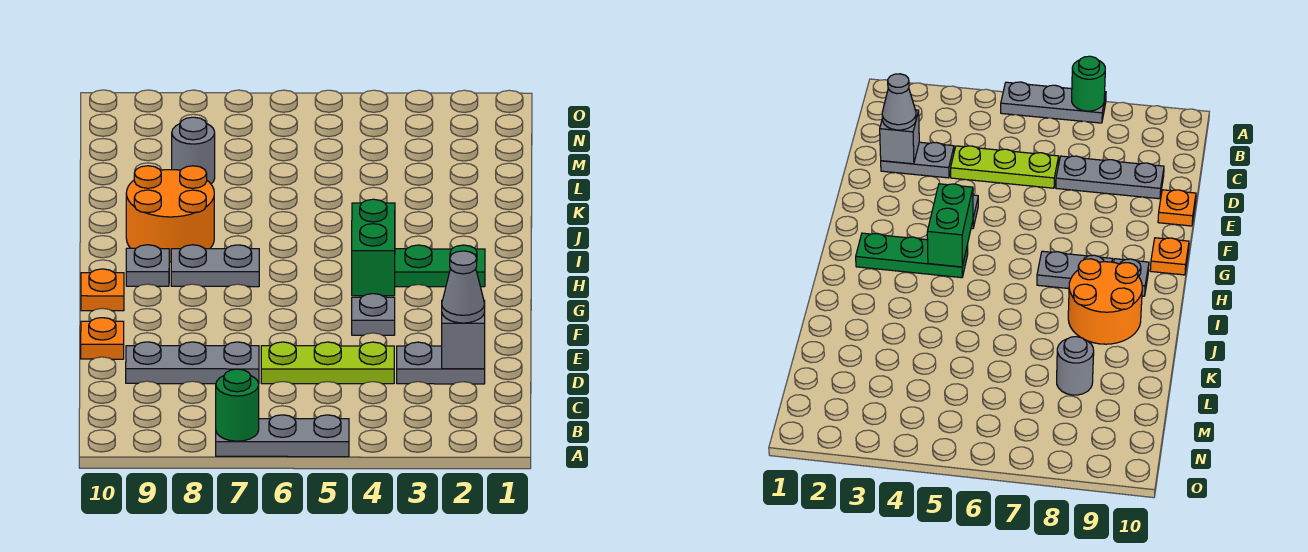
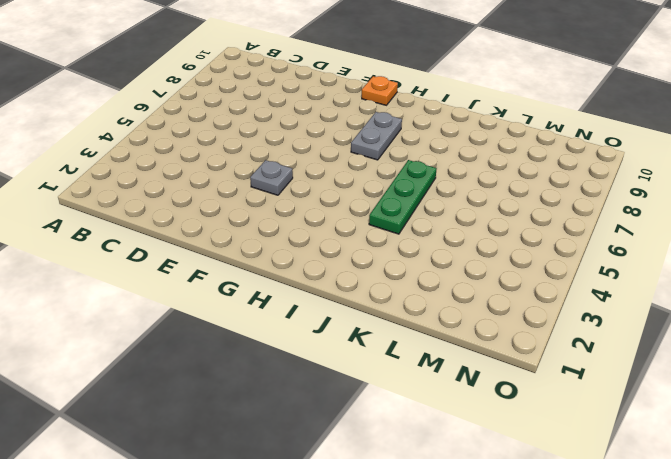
green 1x3 plate [369,160,437,234] -> green 1x3 plate moved to [395,245,485,287]
none -> grey 1x3 plate [216,415,349,457]
none -> grey 1x2 plate [397,342,485,384]
none -> lime 1x3 plate [261,342,394,384]

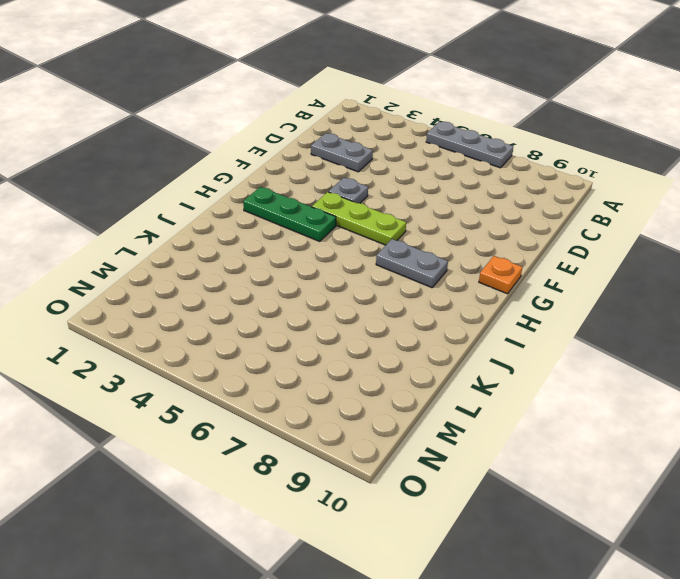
lime 1x3 plate [312,192,406,245] -> lime 1x3 plate moved to [261,342,394,384]
none -> grey 1x3 plate [126,342,259,384]
none -> orange 1x1 plate [81,318,124,359]
none -> grey 1x1 plate [126,245,169,286]

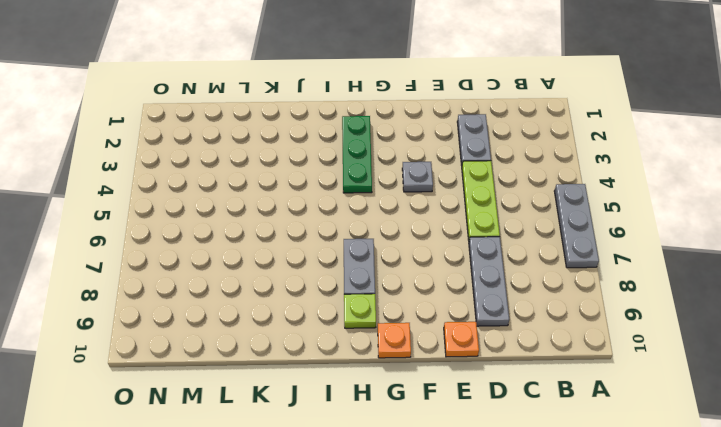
lime 1x1 plate [344,294,376,328] -> grey 1x1 plate [126,245,169,286]
none -> orange 2x2 round brick [126,166,214,262]
none -> grey 1x1 round brick [172,117,215,184]
none -> green 1x1 round brick [216,369,259,441]

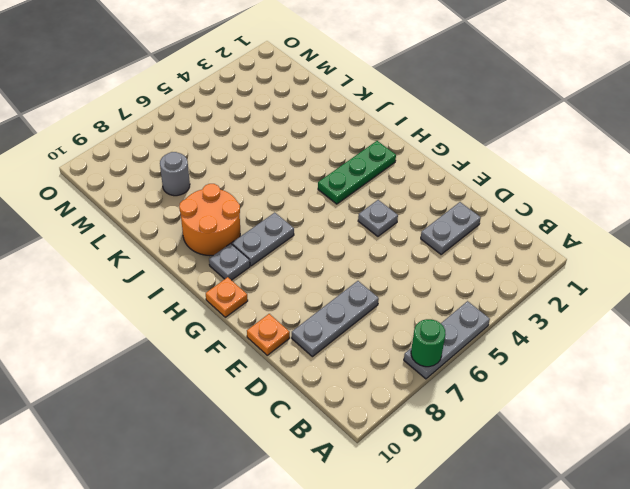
none -> lime 1x3 plate [261,342,394,384]
none -> grey 1x1 brick [442,301,485,369]
none -> green 1x2 brick [352,199,395,296]

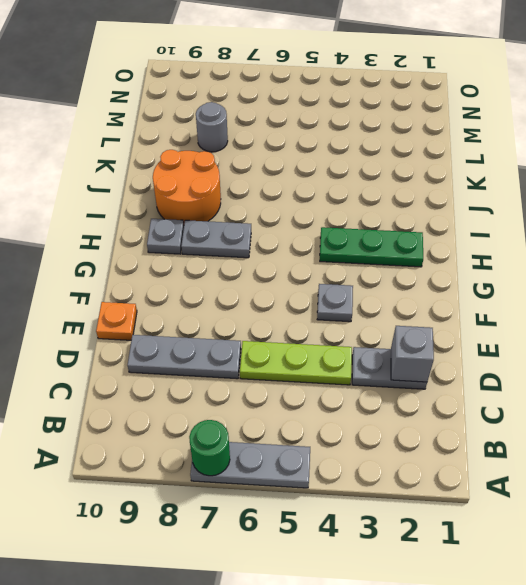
none -> orange 1x1 plate [81,269,124,311]
none -> green 1x2 brick [352,199,395,296]
none -> grey 1x1 cone [442,251,485,323]

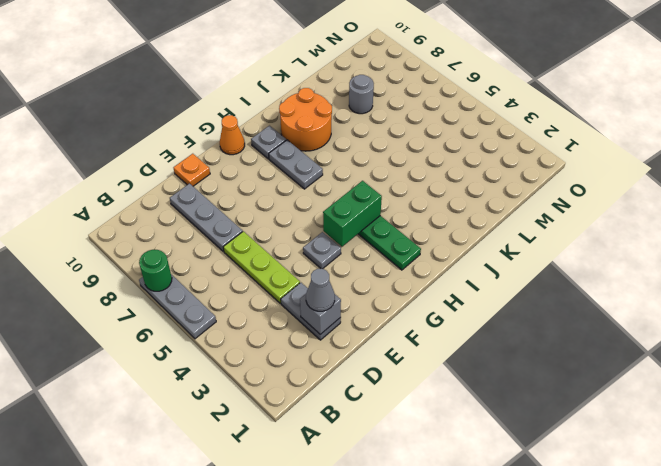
orange 1x1 cone [220,115,245,155] -> orange 1x1 plate [81,269,124,311]

